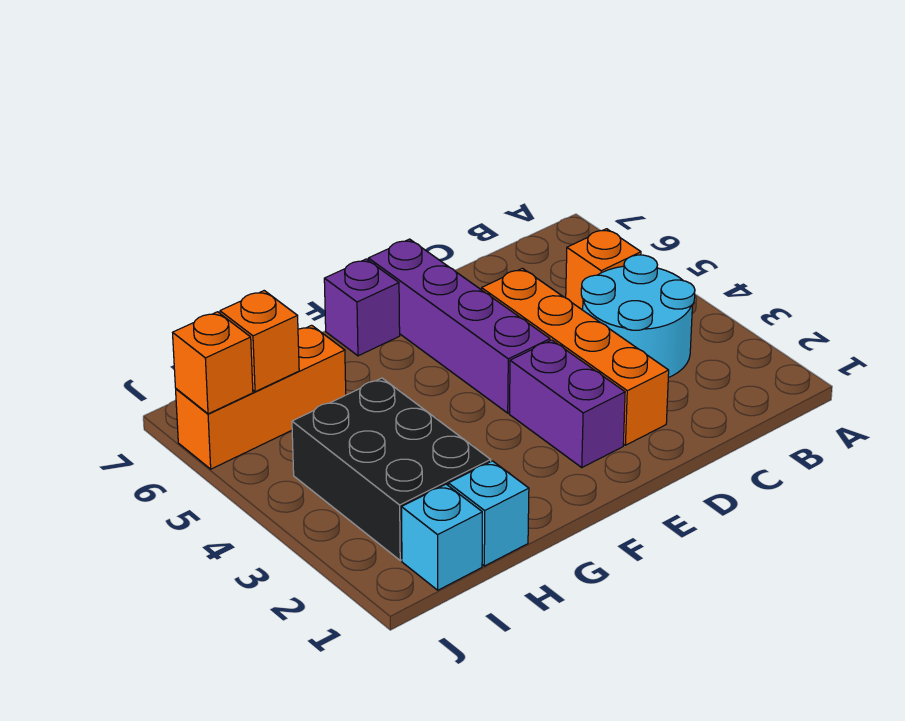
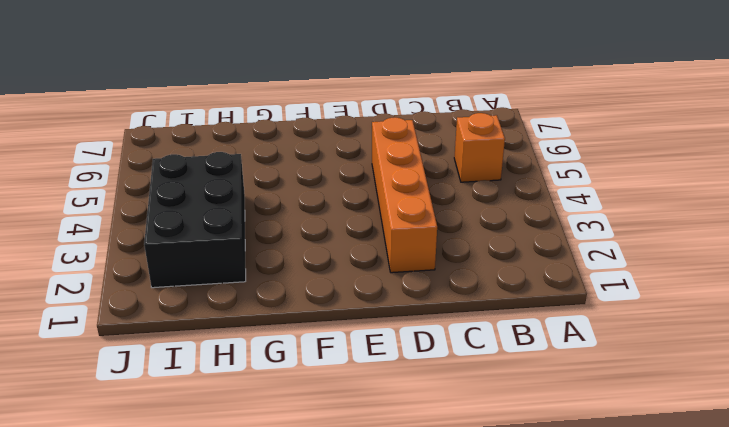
none -> cyan 2x2 round brick [581,255,695,378]
none -> purple 1x2 brick [509,340,625,467]
none -> purple 1x4 brick [368,239,550,413]

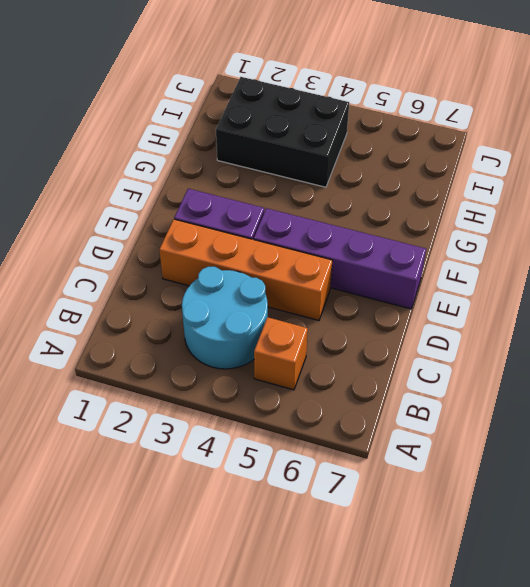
none -> purple 1x1 brick [324,259,400,356]
none -> cyan 1x1 brick [448,461,529,566]
none -> orange 1x3 brick [176,325,346,469]

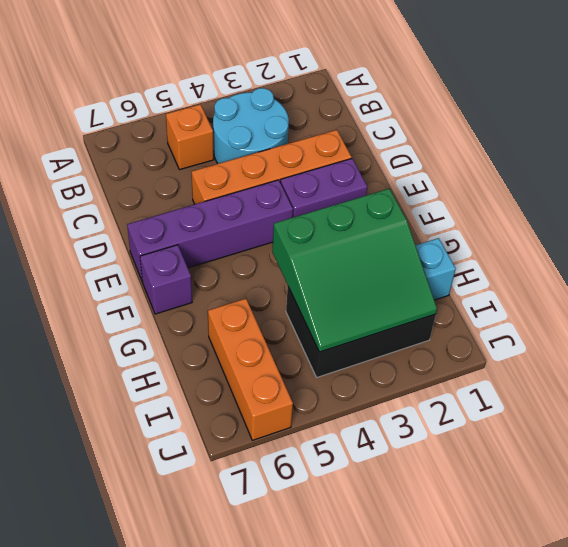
green 3x3 slope [272,189,437,352] -> none
none -> cyan 1x1 brick [401,484,482,590]
none -> orange 1x1 brick [220,291,299,392]
none -> orange 1x1 brick [173,312,253,414]

